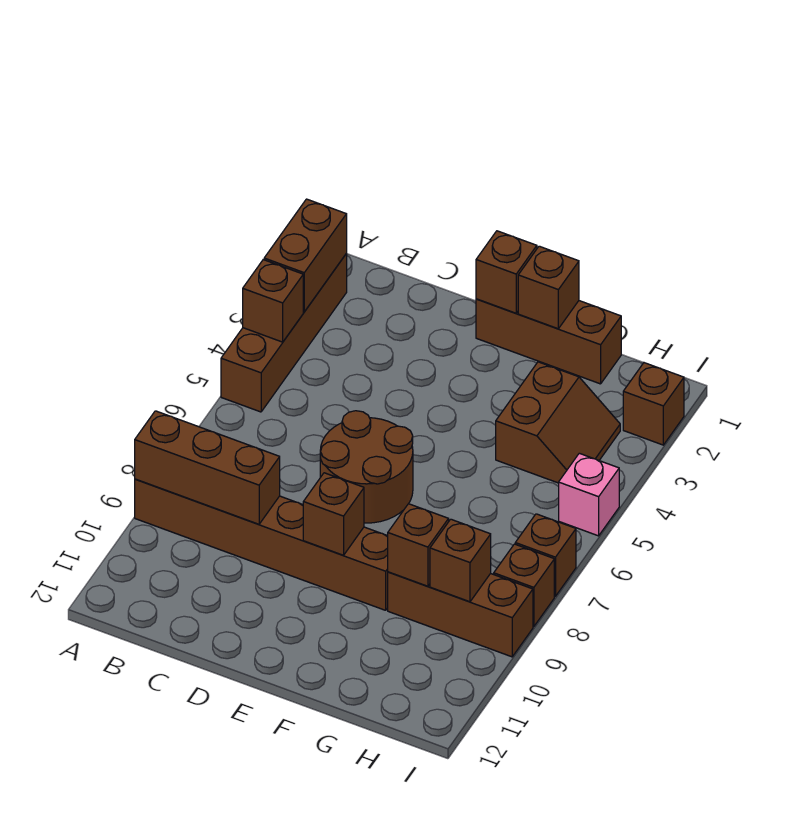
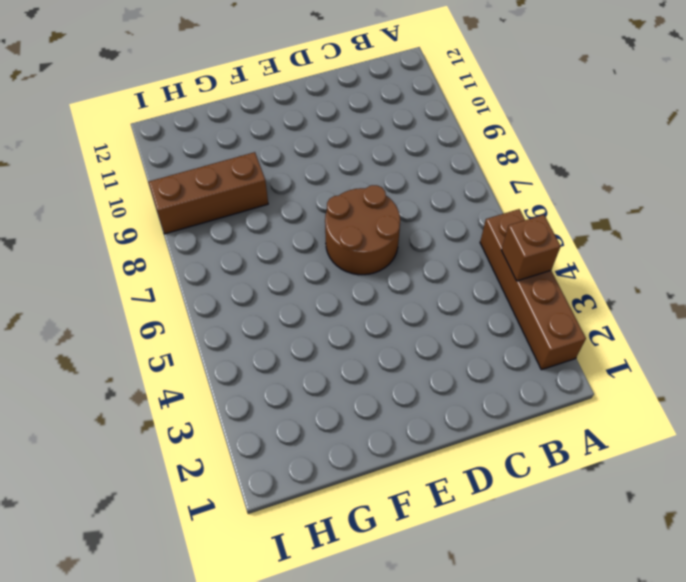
none -> brown 1x6 brick [135,479,388,610]
none -> brown 1x3 brick [476,299,621,384]
none -> brown 2x2 slope [496,362,620,483]

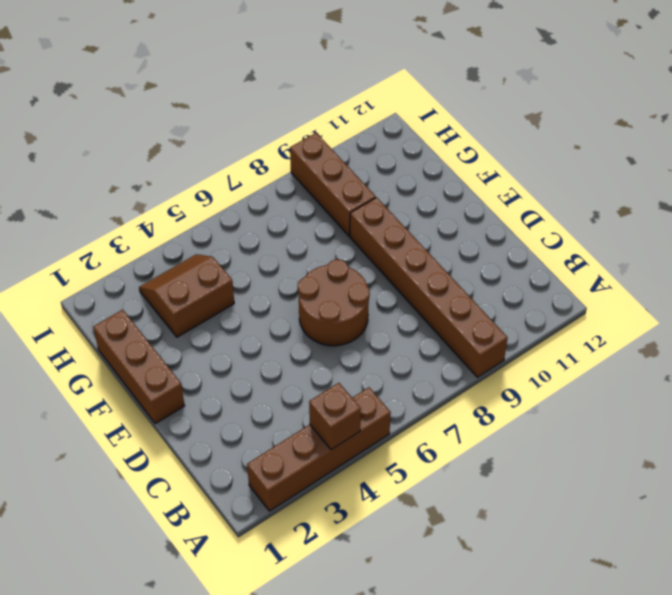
none -> brown 1x1 brick [623,363,684,445]
none -> pink 1x1 brick [559,453,619,536]
none -> brown 1x1 brick [515,514,576,596]

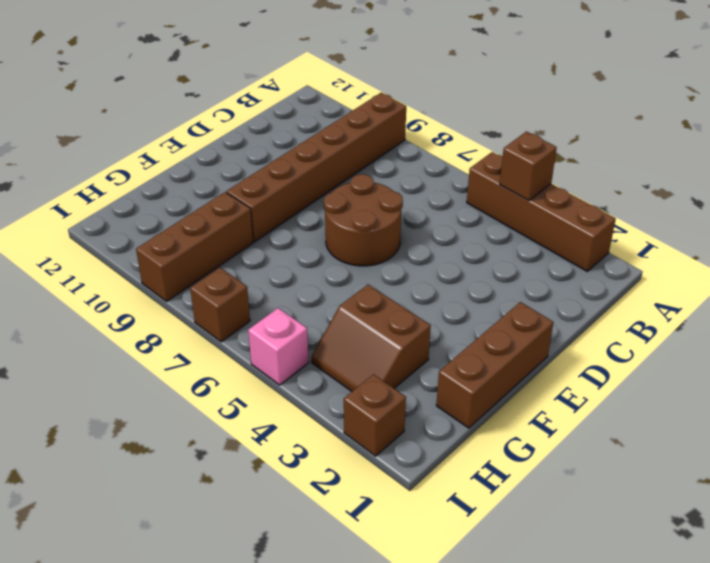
none -> brown 1x1 brick [494,544,554,627]
none -> brown 1x2 brick [264,199,347,312]
none -> brown 1x3 brick [135,411,280,524]

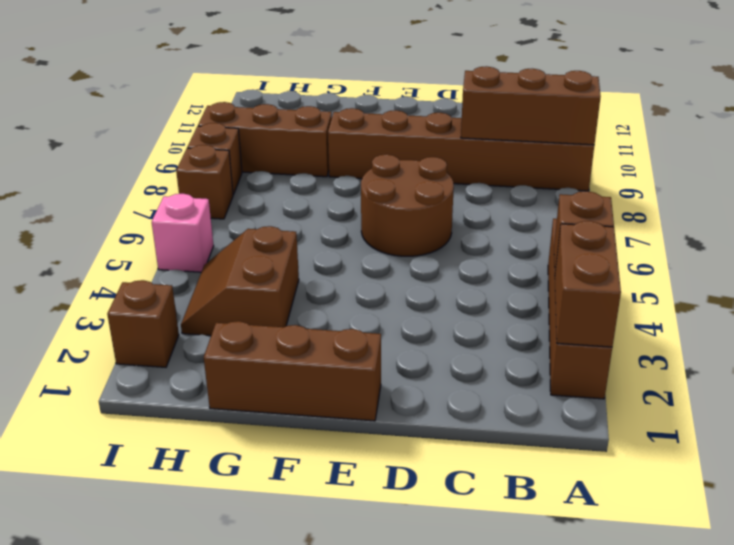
none -> brown 1x1 brick [476,231,537,313]
none -> brown 1x1 brick [303,473,364,555]
none -> brown 1x1 brick [518,246,579,329]

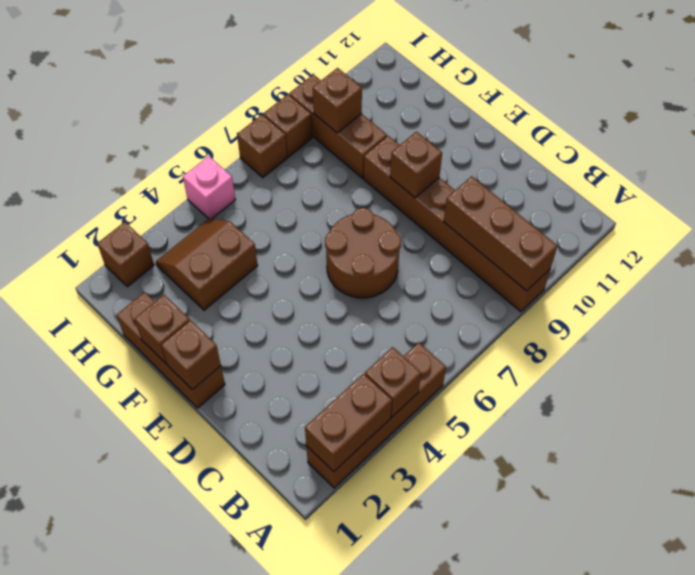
none -> brown 1x1 brick [388,504,449,586]

